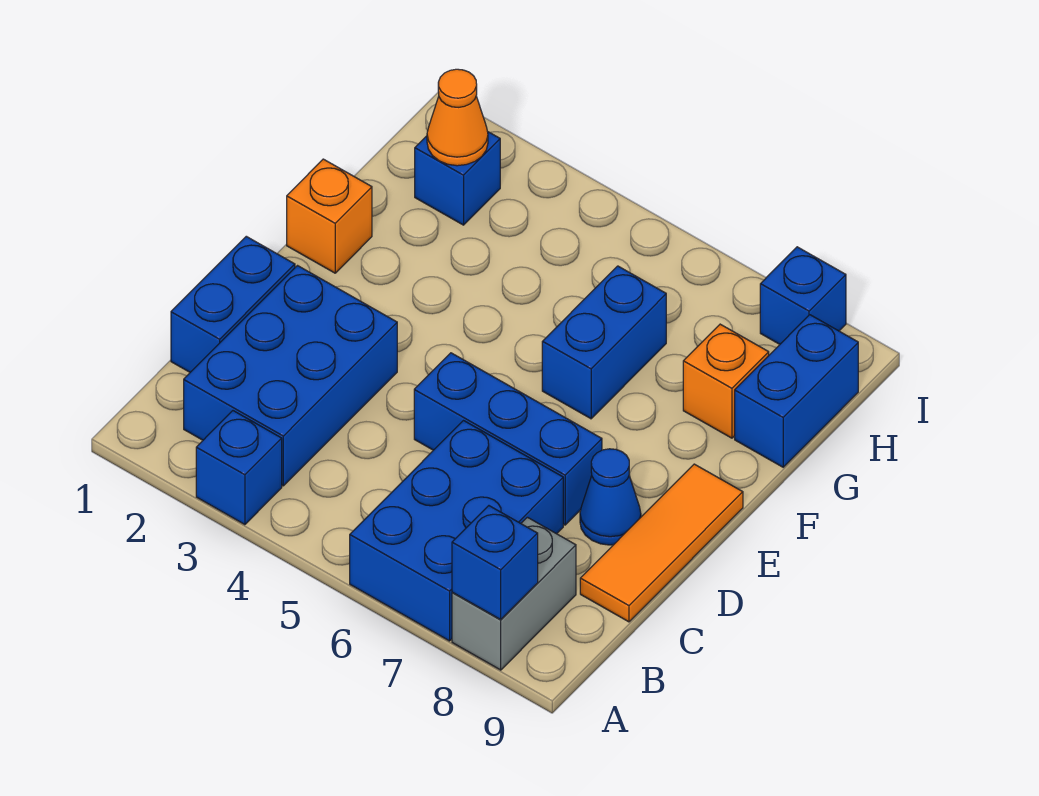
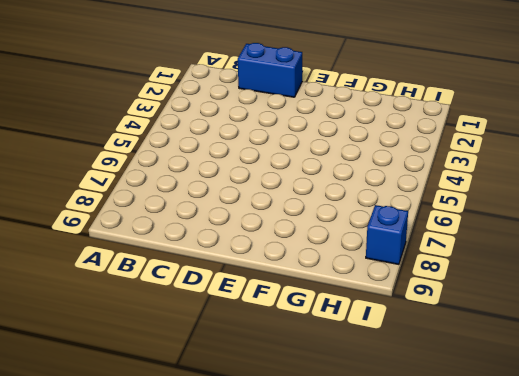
none -> blue 1x1 brick [196,411,282,525]
none -> blue 2x3 brick [350,421,563,641]
none -> grey 1x2 brick [452,517,576,670]

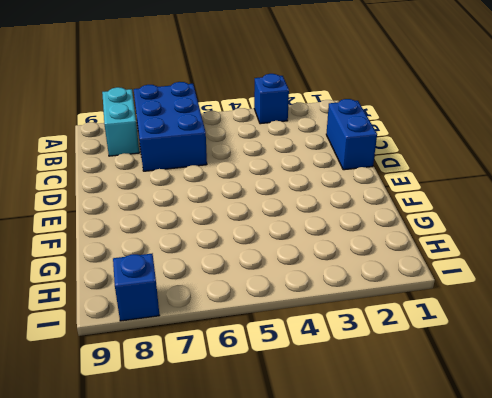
cyan 1x2 brick [102,87,139,156] -> grey 1x2 brick [452,517,576,670]
none -> blue 2x3 brick [184,266,397,486]
none -> orange 1x3 tile [580,464,743,622]
none -> blue 1x3 brick [414,353,602,525]

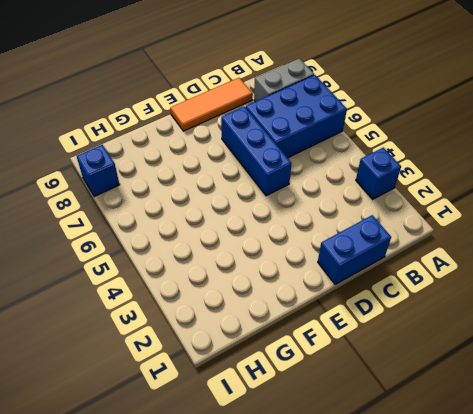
none -> blue 2x3 brick [184,266,397,486]
none -> blue 1x1 cone [580,449,641,545]
none -> orange 1x1 brick [287,159,372,273]

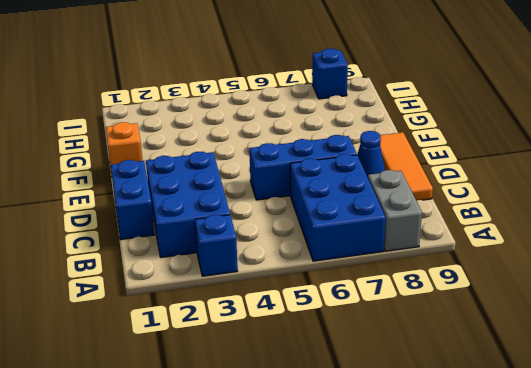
none -> blue 1x2 brick [542,266,666,419]
none -> orange 1x1 brick [683,324,769,438]
none -> blue 1x2 brick [735,315,858,467]

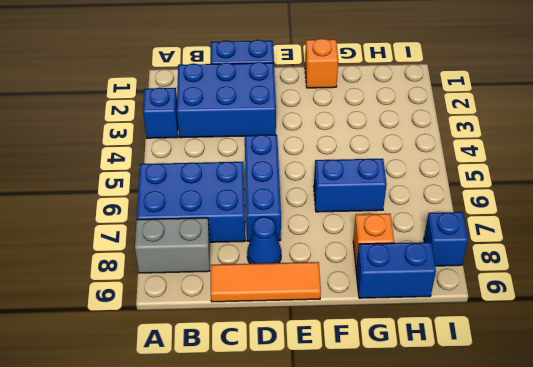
none -> blue 1x1 brick [415,132,500,225]
none -> blue 1x1 brick [452,506,538,619]
none -> orange 1x1 cone [427,69,488,166]

